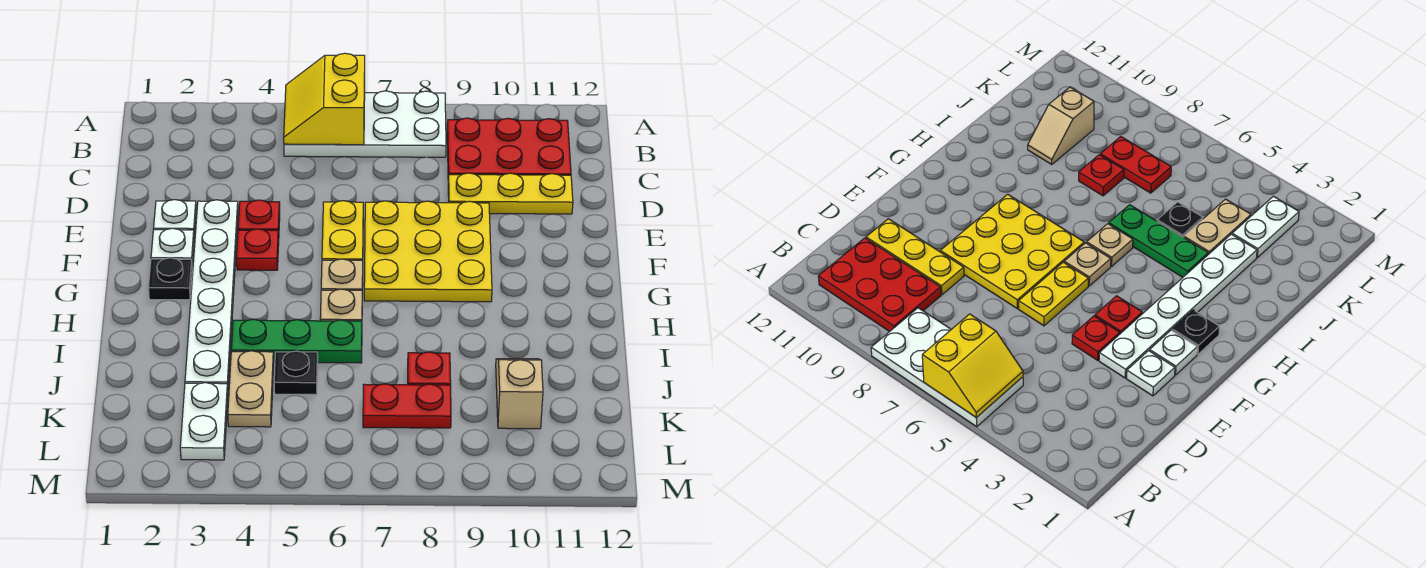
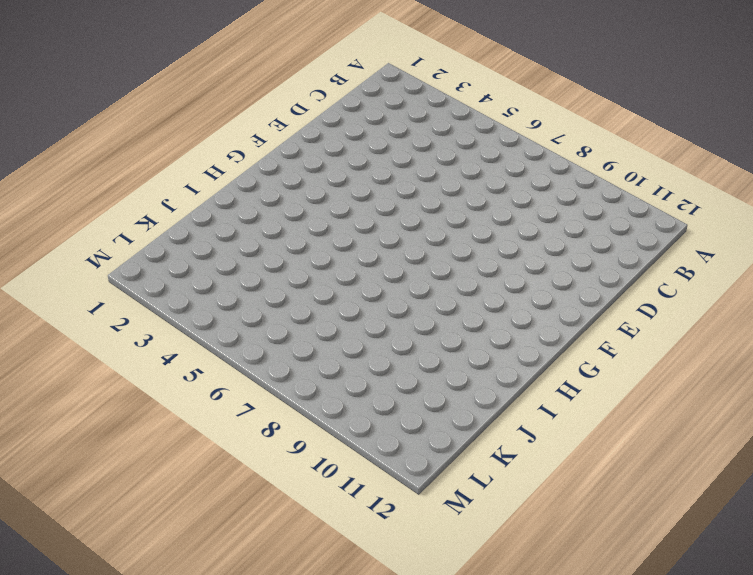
none -> white 2x4 plate [284,91,446,157]
none -> red 2x3 plate [447,118,571,180]
none -> yellow 1x3 plate [448,173,573,214]

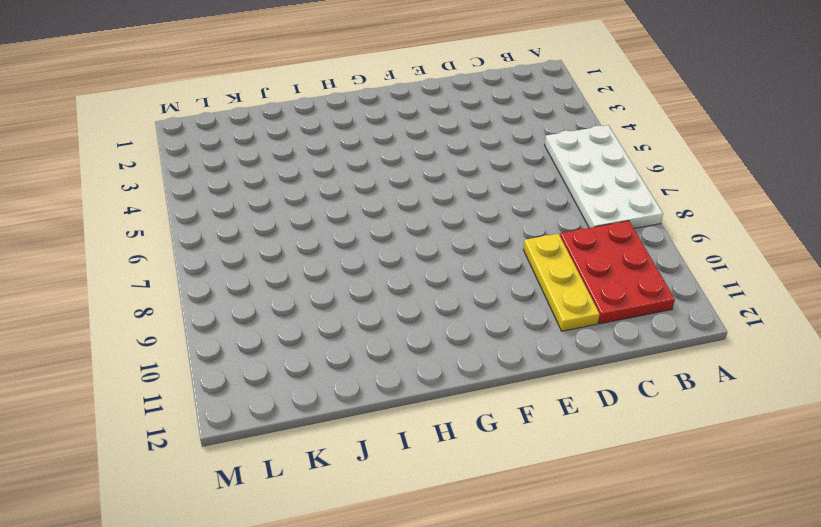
none -> white 1x1 plate [154,200,196,239]
none -> white 1x6 plate [185,200,238,387]
none -> red 1x1 plate [238,200,280,236]

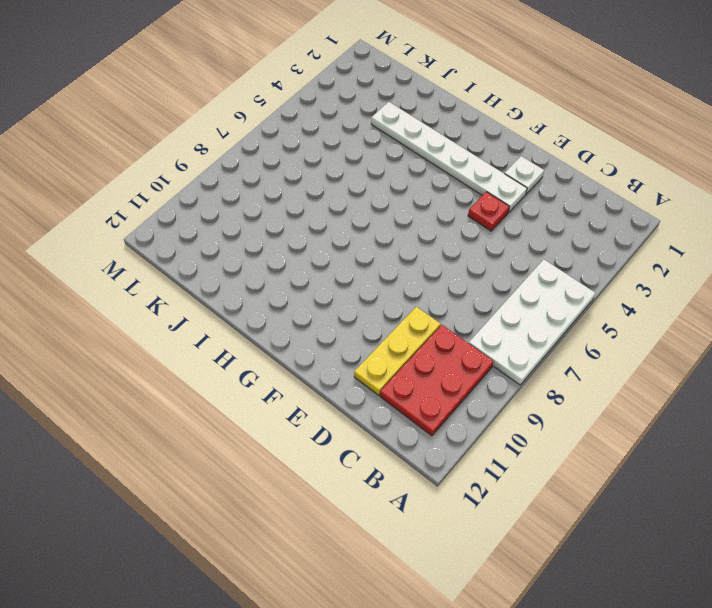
none -> yellow 1x2 plate [322,201,363,260]
none -> yellow 3x3 plate [364,201,492,302]
none -> white 1x1 plate [151,228,194,267]

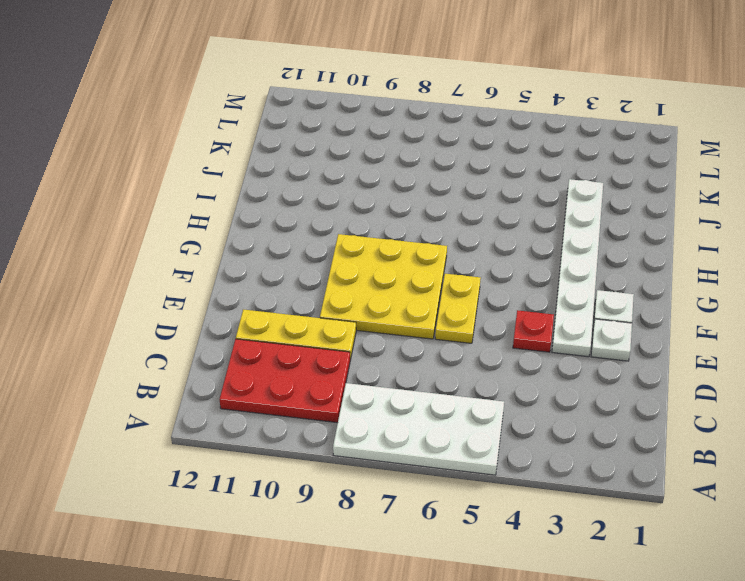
none -> red 1x1 plate [237,229,279,270]
none -> black 1x1 plate [148,258,192,300]
none -> tan 1x1 plate [321,259,363,290]

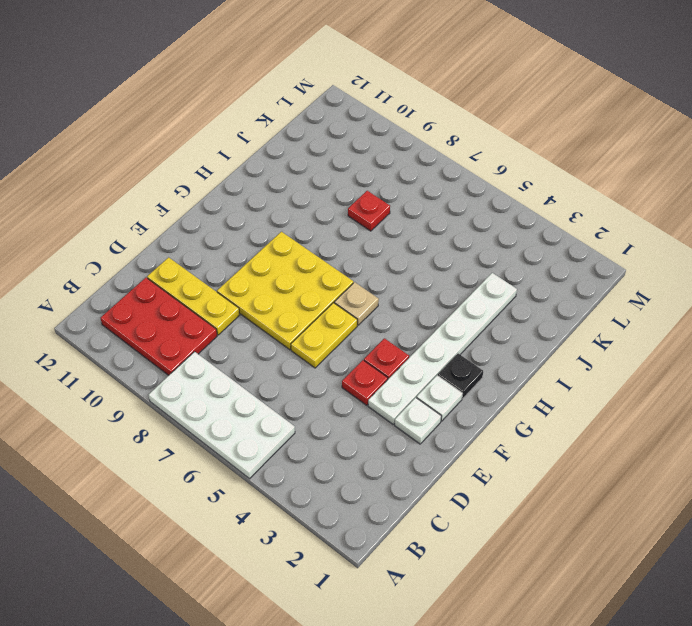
none -> tan 1x1 plate [320,289,362,321]
none -> green 1x3 plate [231,319,362,363]
none -> tan 1x2 plate [228,351,274,427]

